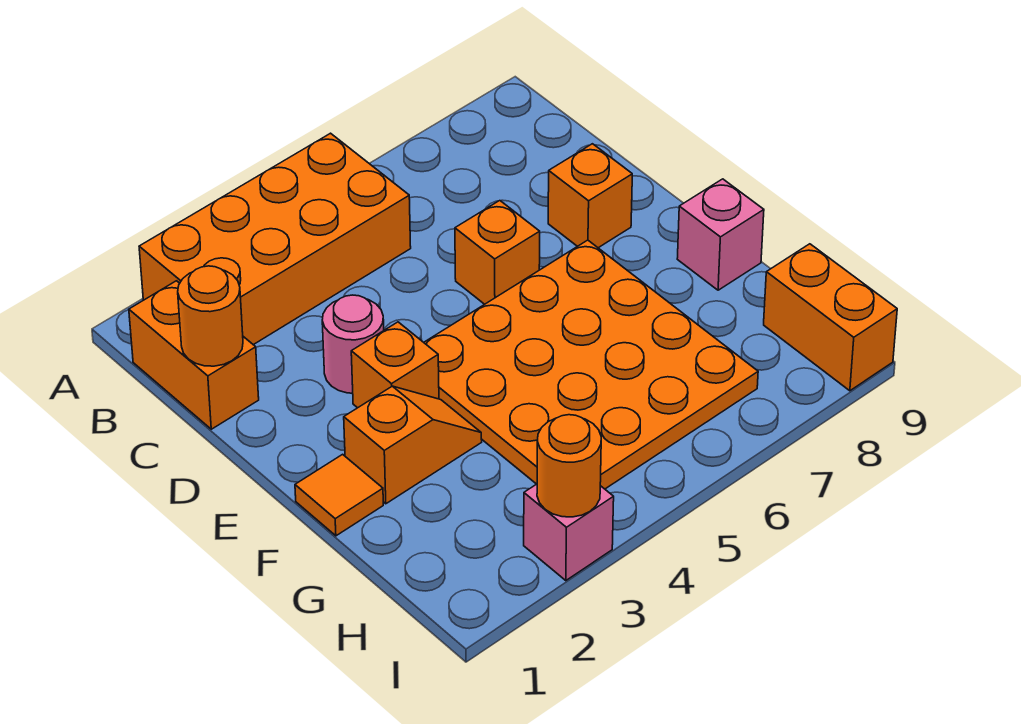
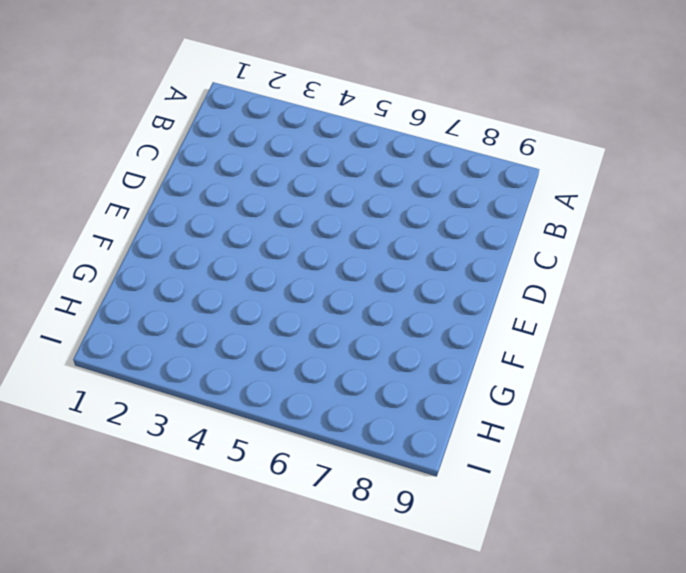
none -> orange 2x4 brick [139,133,411,345]
none -> orange 1x2 brick [129,281,259,429]
none -> pink 1x1 round brick [322,295,384,393]

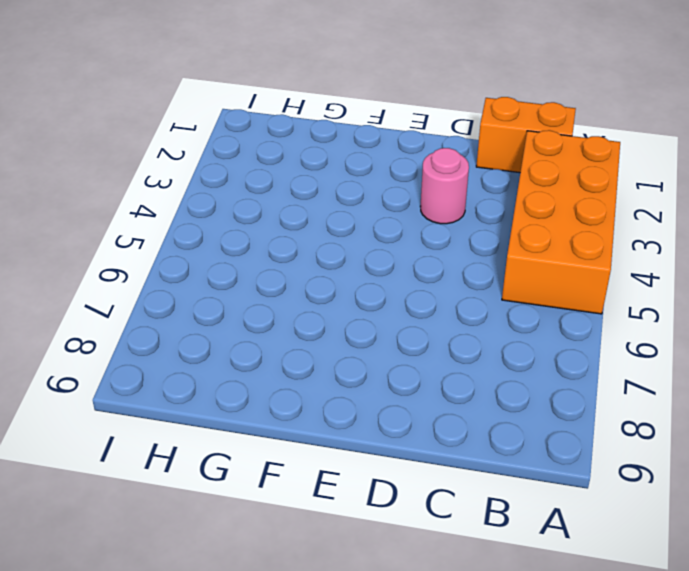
none -> orange 1x1 brick [455,201,540,304]
none -> orange 1x1 brick [548,144,632,248]
none -> orange 1x1 brick [351,322,439,408]

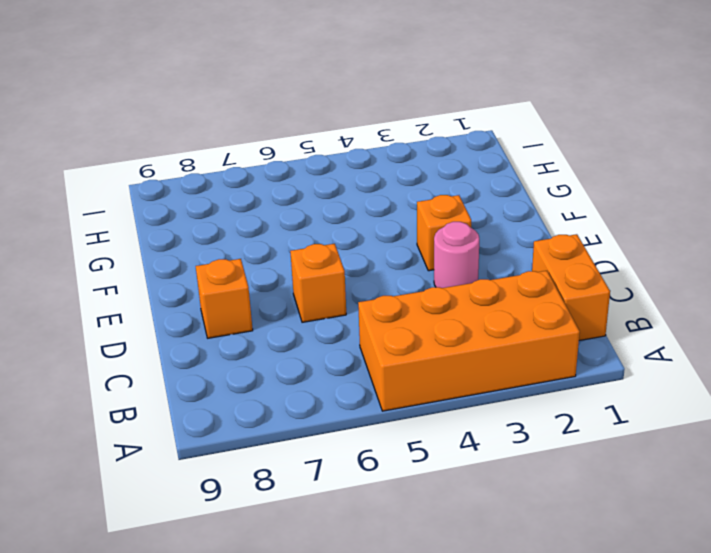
none -> orange 4x4 plate [424,240,758,489]
none -> orange 1x1 tile [295,454,383,536]
none -> orange 1x2 slope [344,386,482,504]

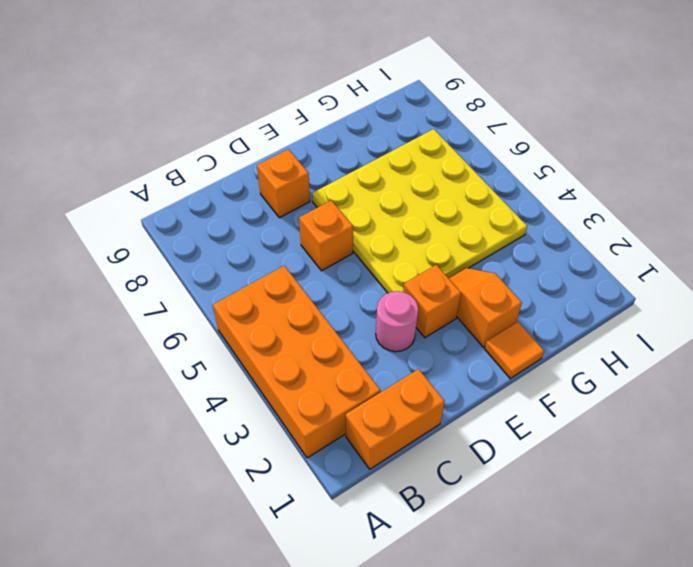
yellow 4x4 plate [312,129,527,293] -> orange 4x4 plate [424,240,758,489]
none -> pink 1x1 brick [677,179,764,290]
none -> orange 1x2 brick [764,244,897,391]
none -> pink 1x1 brick [524,484,614,581]

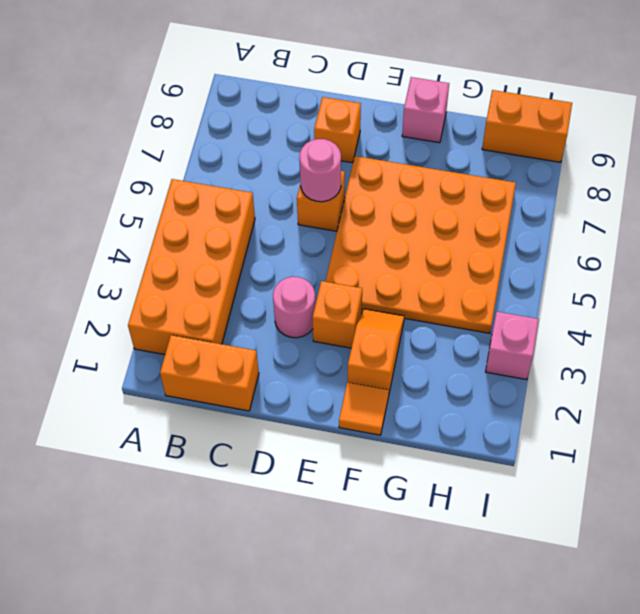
pink 1x1 round brick [299,139,341,202] -> none
none -> orange 1x1 round brick [178,266,243,366]
none -> orange 1x1 round brick [537,415,601,517]

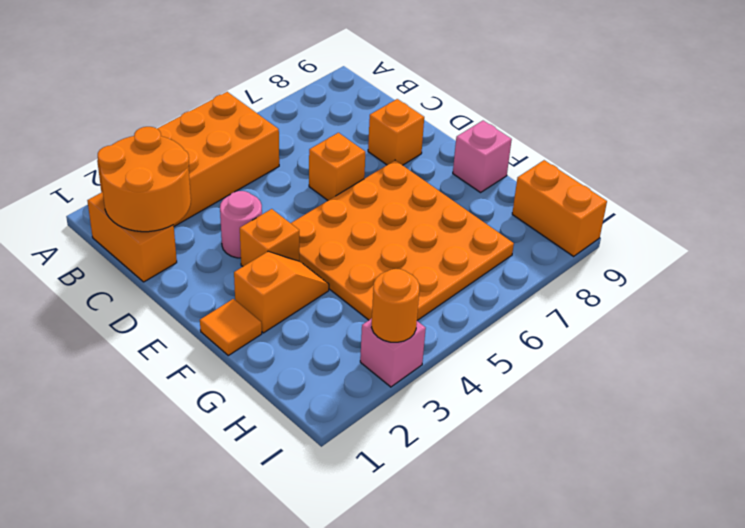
orange 2x2 round brick [98,127,191,232] -> orange 1x1 round brick [178,266,243,366]

